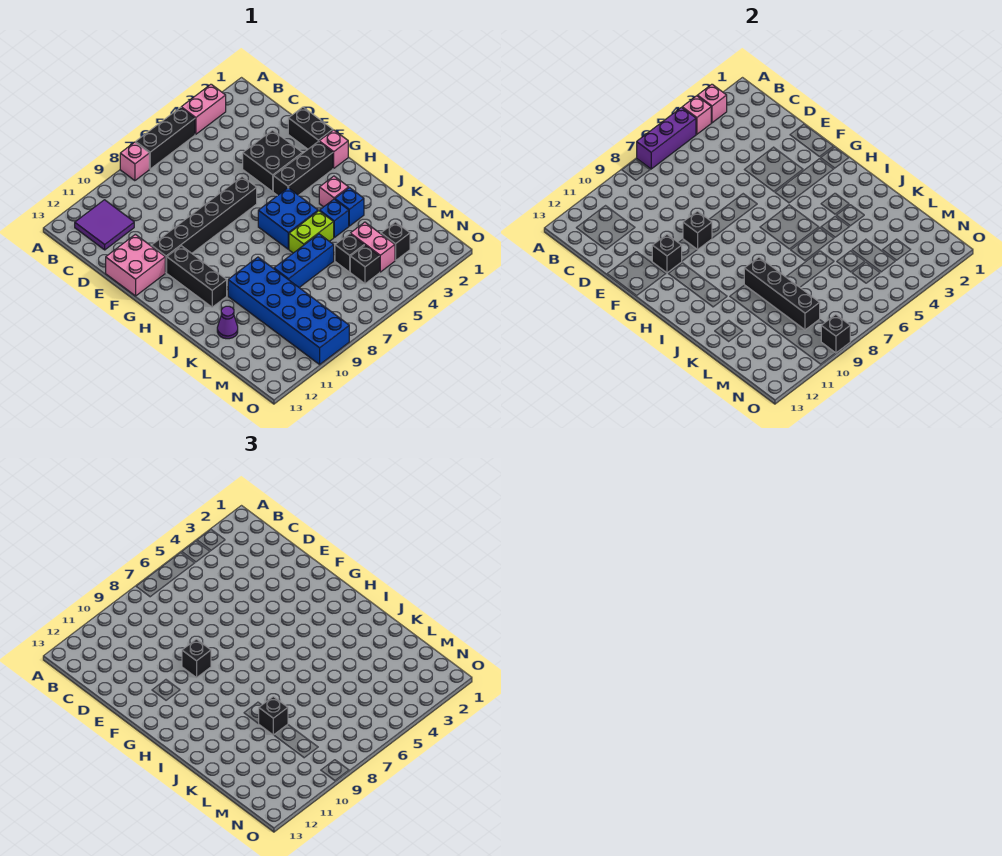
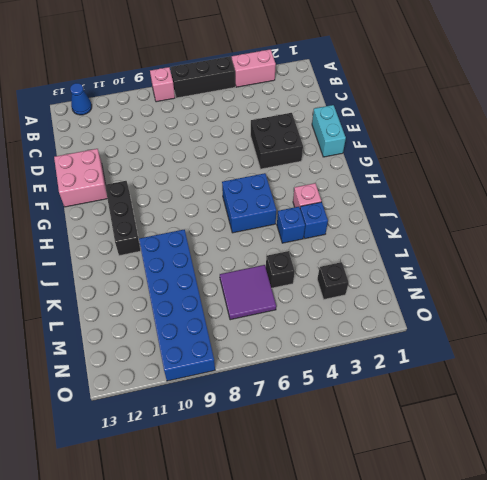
blue 1x1 cone [70,83,92,115] -> none
cyan 1x2 brick [312,105,346,157] -> black 1x2 brick [288,107,333,149]
purple 2x2 tile [220,265,276,320] -> purple 2x2 tile moved to [75,200,134,250]
none -> black 1x6 brick [151,177,257,273]
none -> pink 1x1 brick [319,130,348,168]
none -> black 1x3 brick [273,141,333,196]
none -> lime 1x2 brick [289,211,334,253]

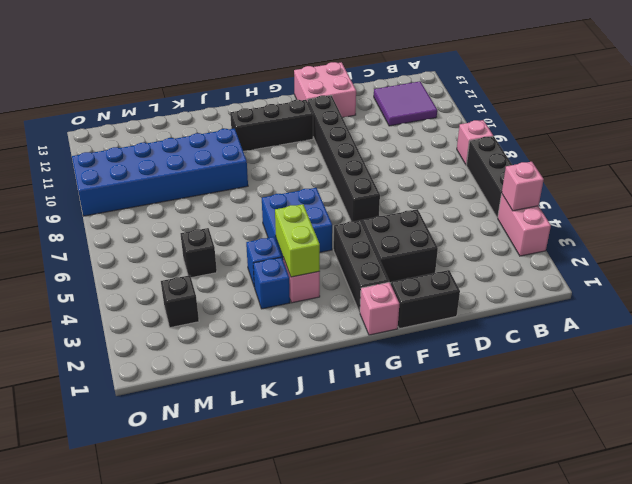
lime 1x2 brick [275,204,320,277] -> lime 1x2 brick moved to [289,211,334,253]
none -> blue 1x3 brick [274,234,334,287]
none -> purple 1x1 cone [217,306,238,339]
none -> pink 1x2 brick [350,222,395,272]
none -> black 1x1 brick [350,245,380,284]

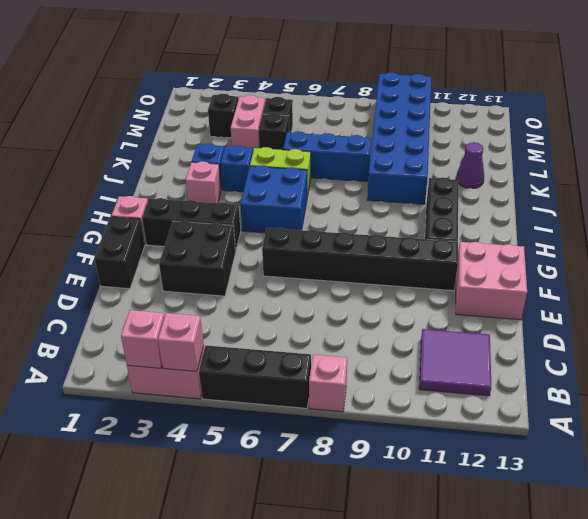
none -> purple 1x3 brick [637,107,696,169]
none -> black 1x1 brick [683,211,712,250]
none -> black 1x1 brick [652,235,682,273]
none -> black 1x4 brick [744,257,820,330]

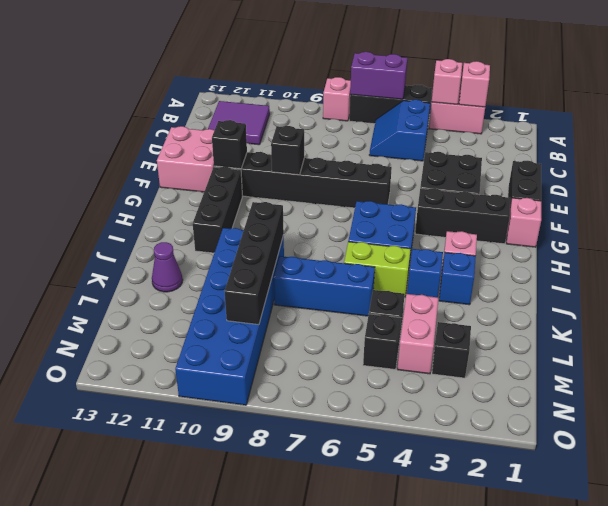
purple 1x2 brick [350,52,407,99] -> purple 1x3 brick [637,107,696,169]
blue 2x2 slope [369,100,430,161] -> none
none -> black 1x1 brick [821,315,850,353]
none -> black 1x1 brick [182,639,211,678]
none -> black 1x1 brick [259,697,288,735]

